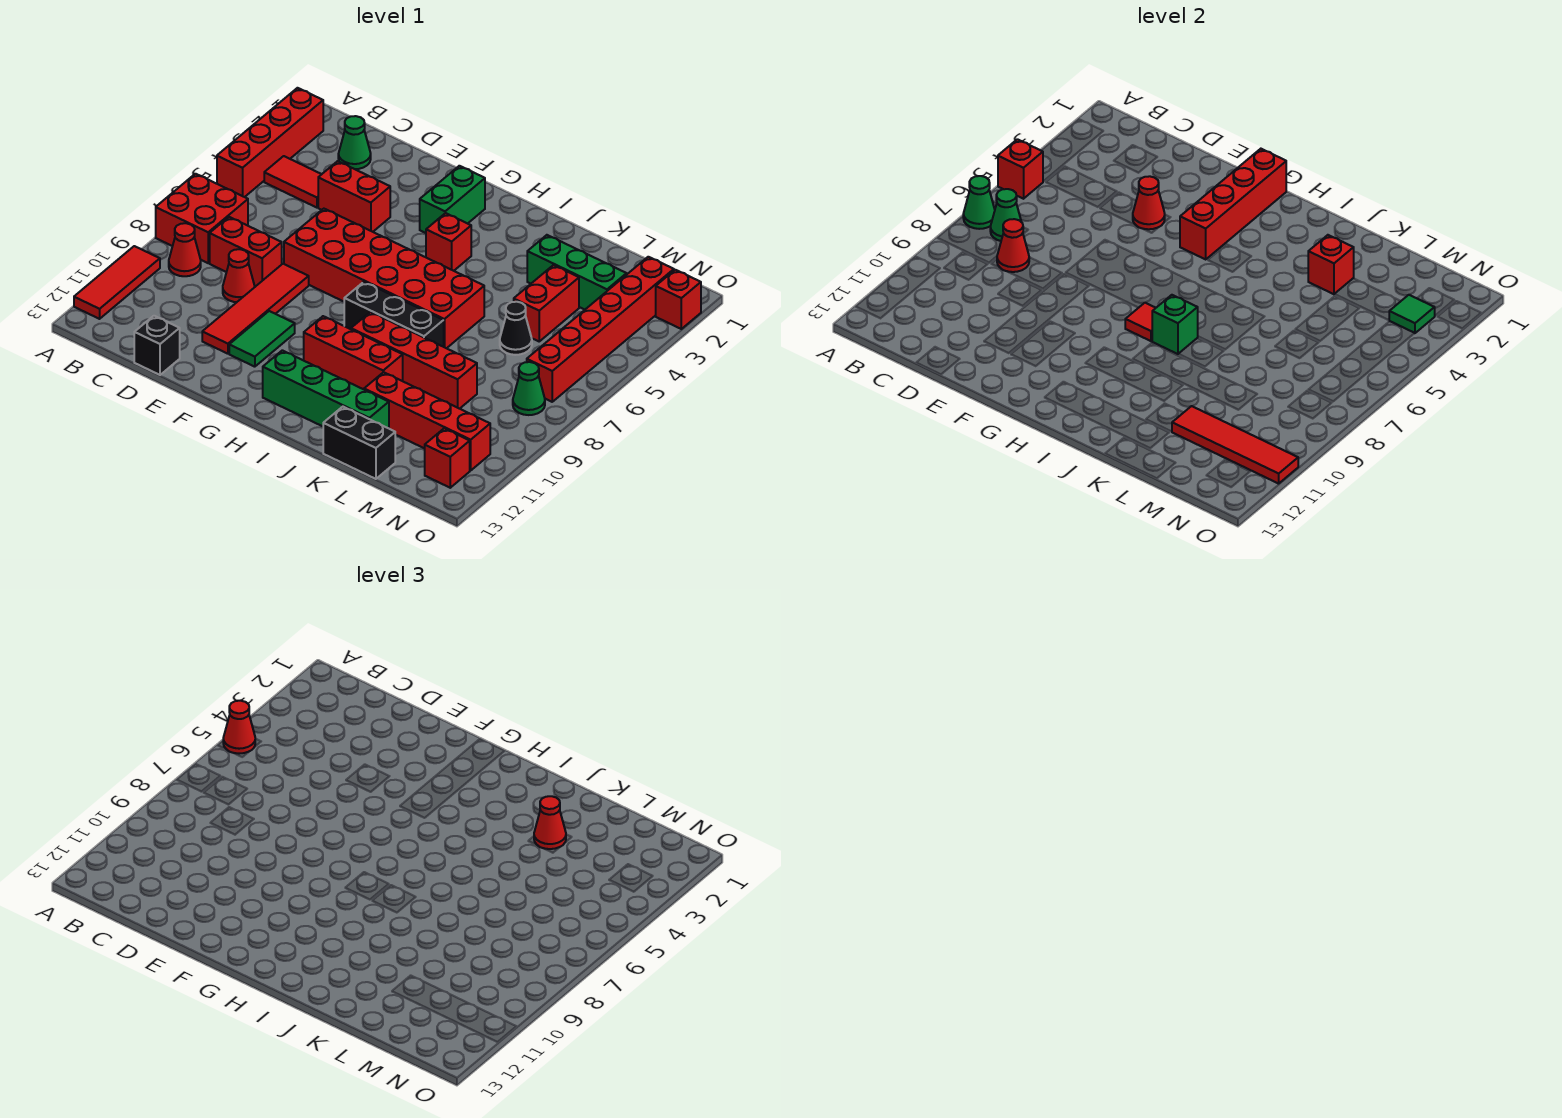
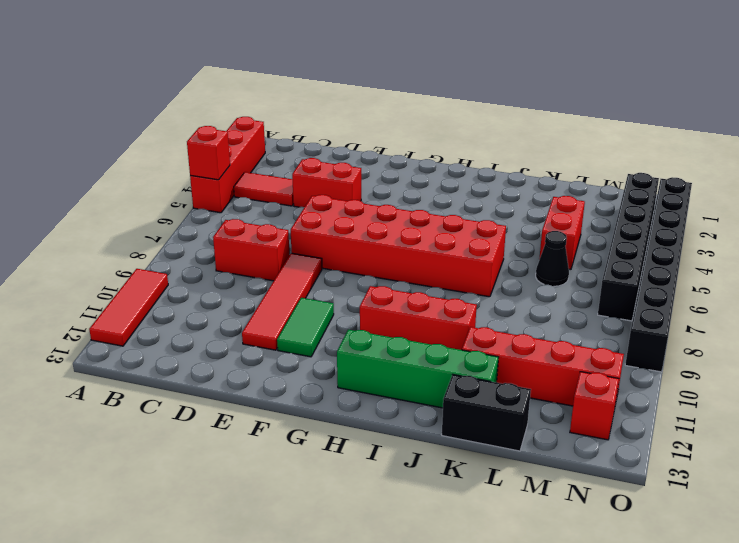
black 1x6 brick [598,173,659,321] -> red 1x6 brick [527,257,674,402]
black 1x8 brick [625,177,692,372] -> red 1x1 brick [656,270,701,329]
none -> red 2x2 brick [156,174,248,263]
none -> red 1x1 cone [169,223,201,276]
none -> green 1x1 cone [338,116,371,169]
none -> red 1x1 cone [223,249,255,302]

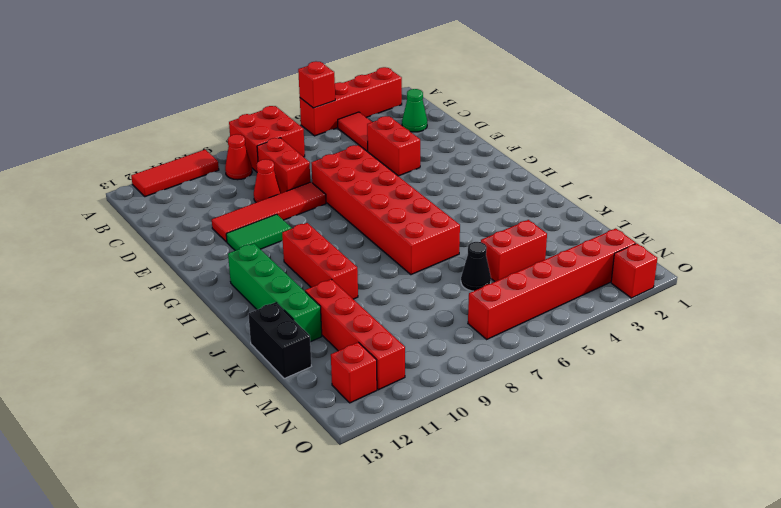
none -> black 1x1 brick [134,316,180,375]
none -> green 1x2 brick [420,166,485,233]
none -> red 1x1 brick [426,213,471,271]
none -> black 1x3 brick [344,282,444,347]

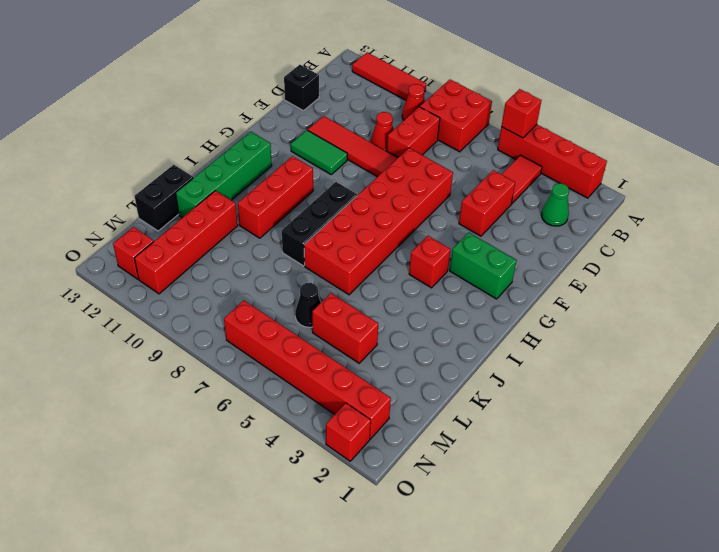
none -> red 1x4 brick [351,312,477,409]
none -> green 1x3 brick [527,235,627,310]
none -> green 1x1 cone [513,362,545,415]
none -> green 1x1 cone [963,176,995,229]

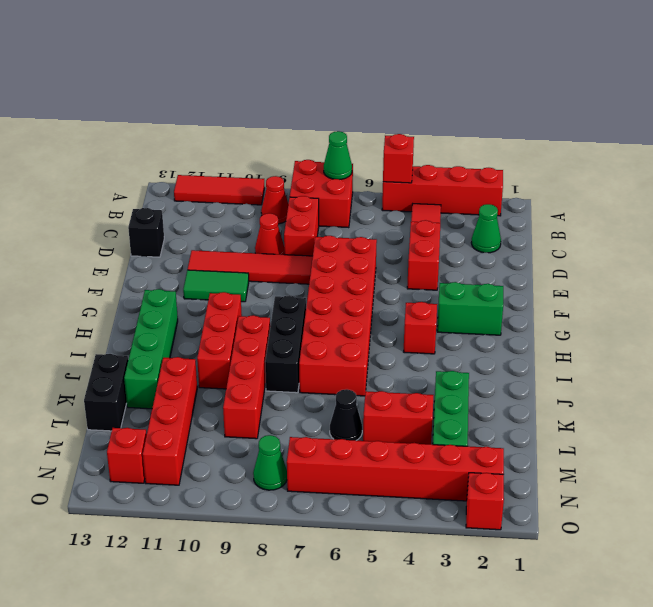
none -> green 1x1 cone [990,189,1021,241]
none -> red 1x1 cone [997,219,1029,272]
none -> red 1x1 cone [1133,176,1165,229]
none -> red 1x4 brick [1180,149,1286,259]

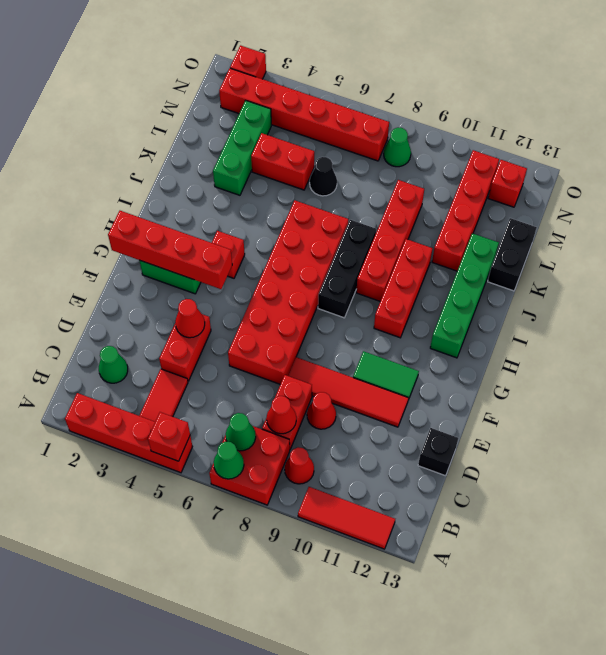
none -> red 1x1 tile [1125,303,1155,341]
none -> green 1x1 brick [1152,295,1198,354]
none -> red 1x1 brick [1308,235,1354,294]
none -> red 1x4 tile [1172,406,1298,484]

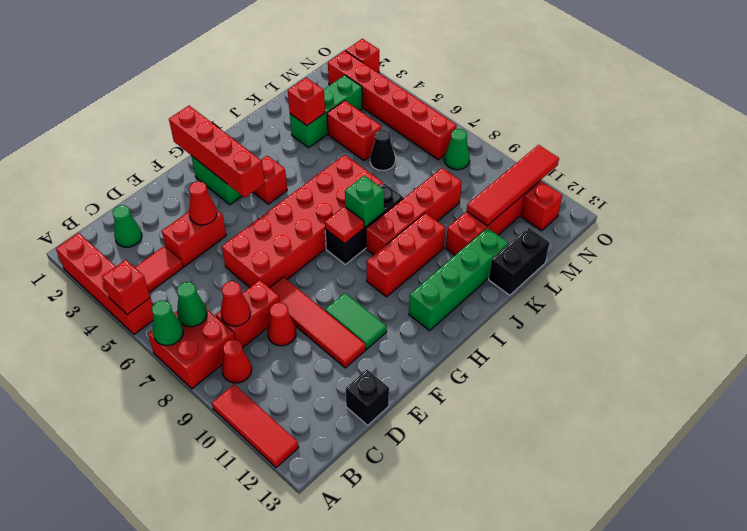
none -> green 1x1 tile [1389,295,1435,333]
none -> red 1x1 cone [223,701,255,754]
none -> red 1x1 cone [534,796,566,849]

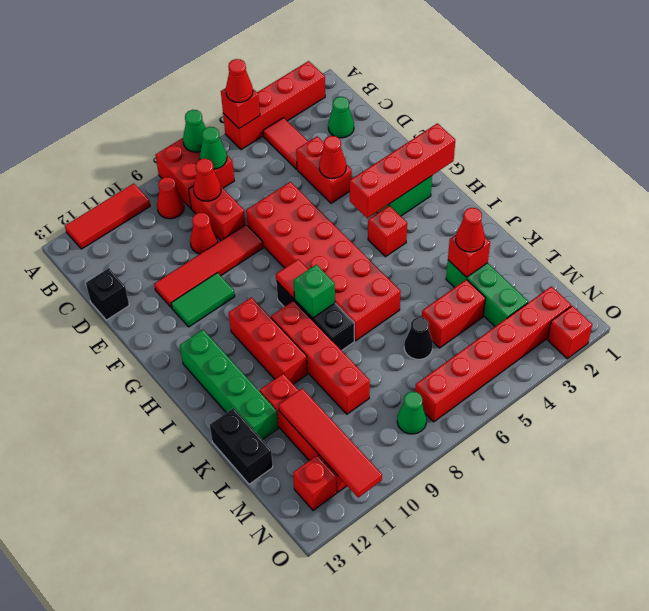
none -> green 1x1 tile [1389,295,1435,333]

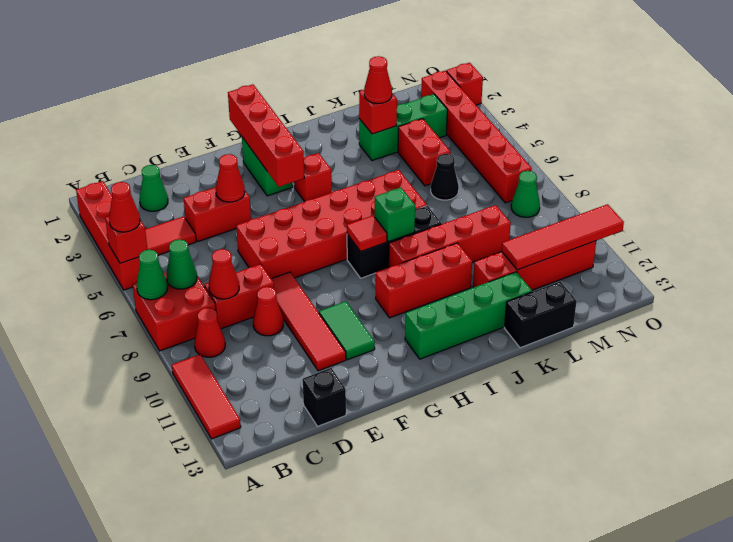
none -> red 1x1 brick [425,428,470,488]
none -> green 1x1 tile [1389,295,1435,333]

